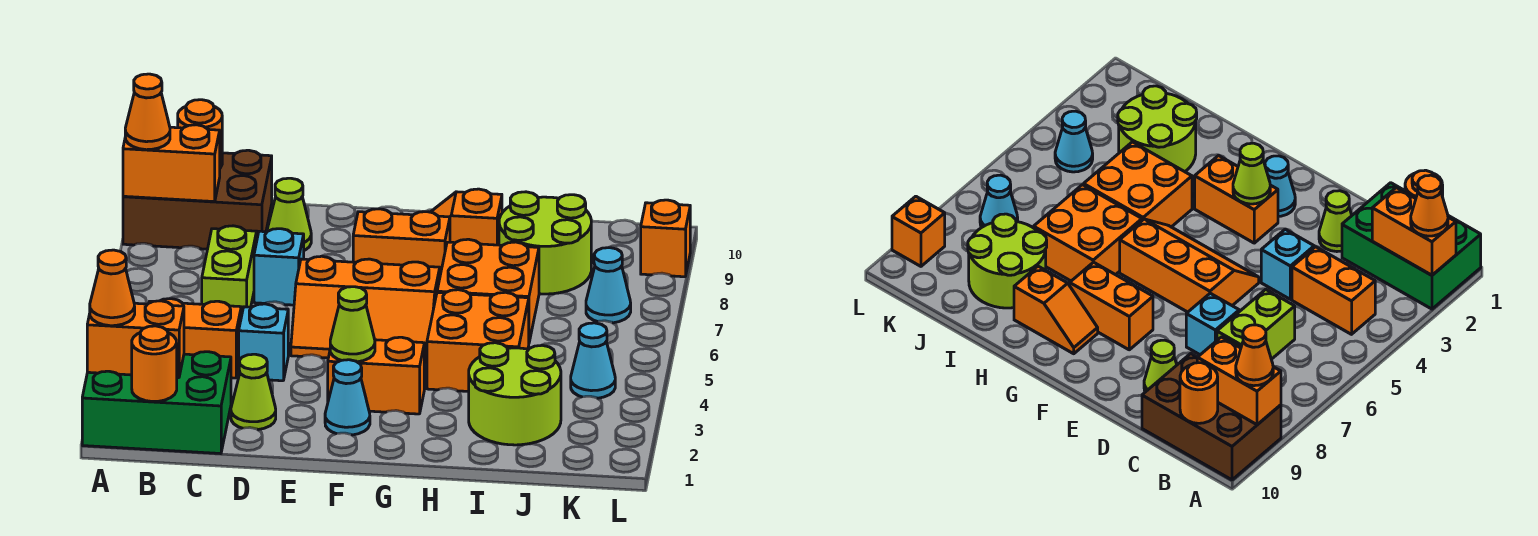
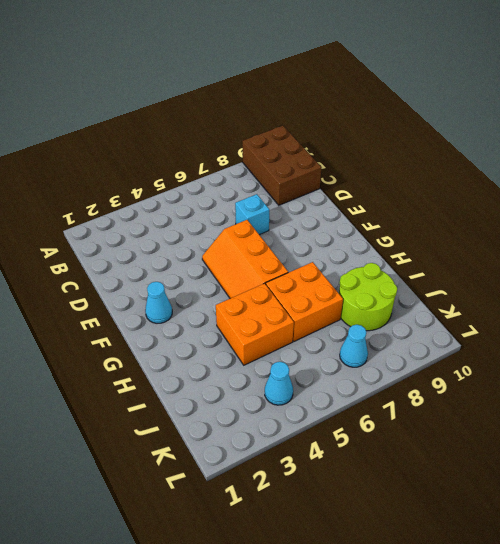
none -> green 2x3 brick [82,352,231,454]
none -> orange 1x2 brick [149,299,241,378]
none -> lime 1x2 brick [202,226,257,317]

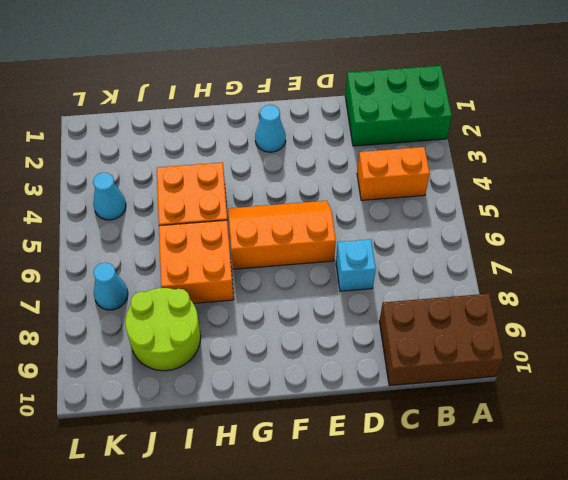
none -> lime 1x2 brick [202,226,257,317]
none -> lime 1x1 cone [231,354,276,430]
none -> cyan 1x1 brick [239,304,288,381]

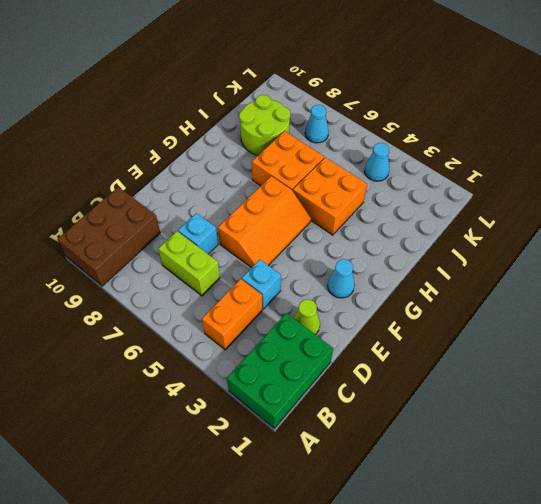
none -> lime 1x1 cone [267,178,311,250]
none -> orange 1x2 brick [328,337,424,414]
none -> orange 1x2 brick [353,209,450,275]

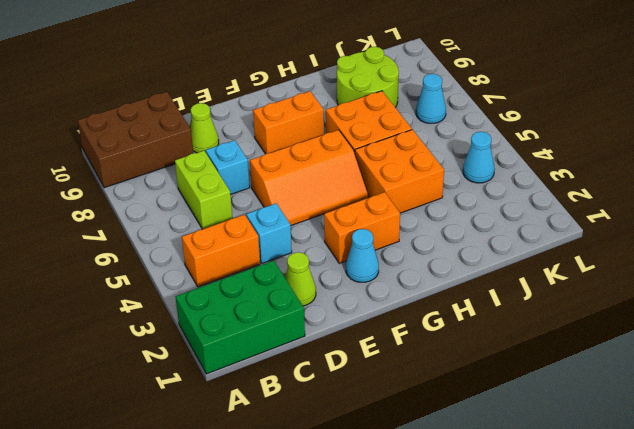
none -> orange 1x2 slope [431,189,502,245]
none -> lime 2x2 round brick [469,343,561,445]
none -> orange 1x1 brick [641,200,690,277]

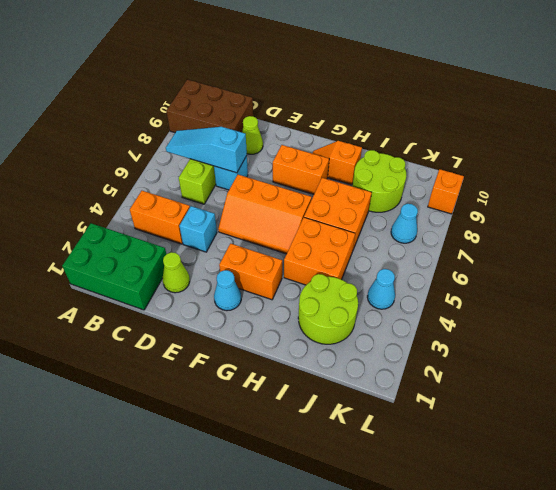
cyan 1x3 slope [166,127,247,173] -> none
none -> orange 1x2 brick [87,301,184,378]
none -> orange 1x2 brick [123,125,220,202]
none -> orange 1x1 round brick [132,326,177,402]

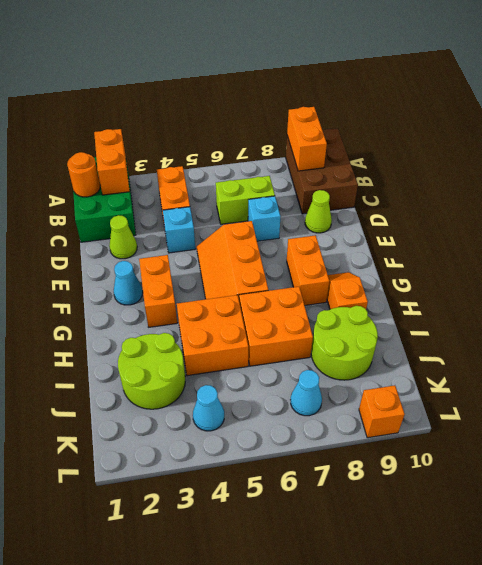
none -> orange 1x1 round brick [178,100,222,168]
none -> lime 1x1 cone [330,287,375,362]
none -> orange 1x1 cone [90,250,135,326]

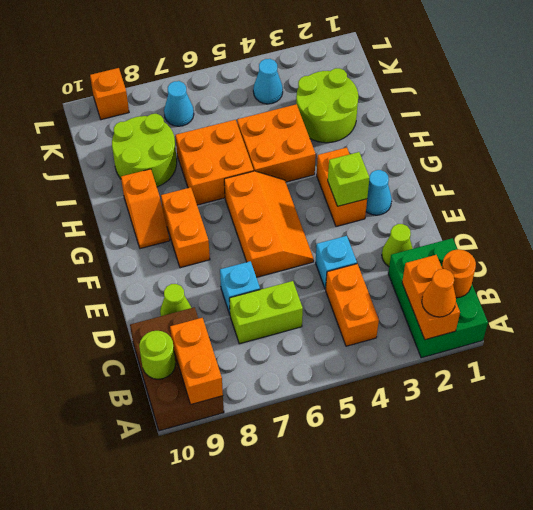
lime 1x1 round brick [139,331,176,379] -> orange 1x1 round brick [178,100,222,168]
lime 1x1 brick [328,152,369,206] -> lime 1x1 cone [330,287,375,362]
none -> orange 1x1 cone [125,74,170,150]

